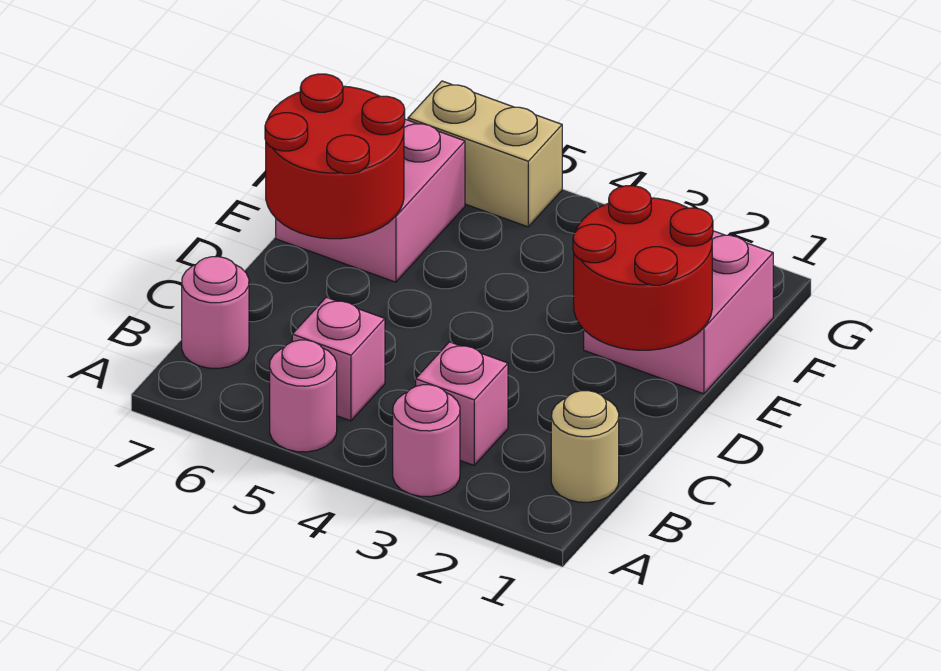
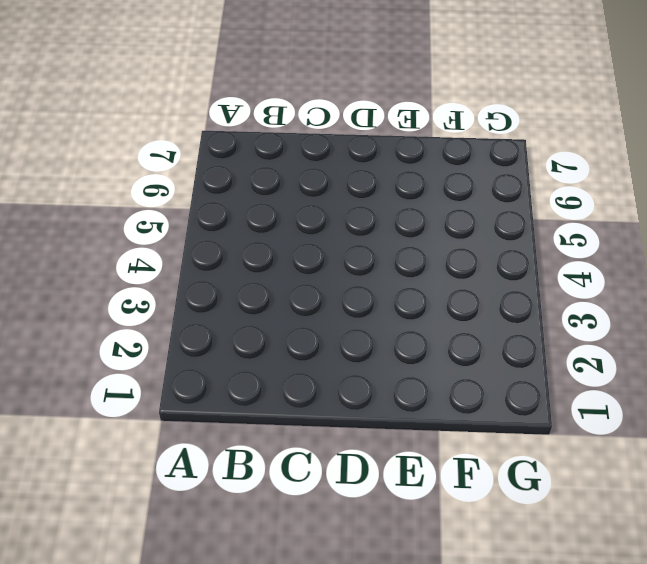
none -> pink 1x1 round brick [393,385,460,497]
none -> pink 1x1 round brick [270,340,337,452]

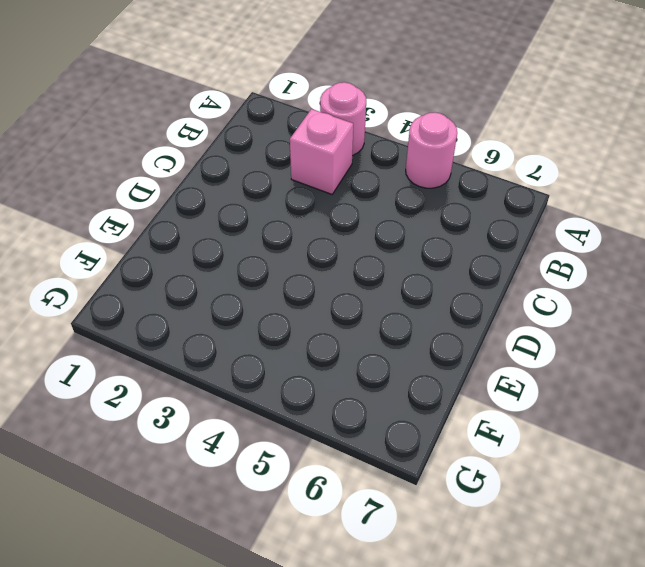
none -> tan 1x1 round brick [551,391,619,502]
none -> pink 1x1 brick [292,297,385,421]

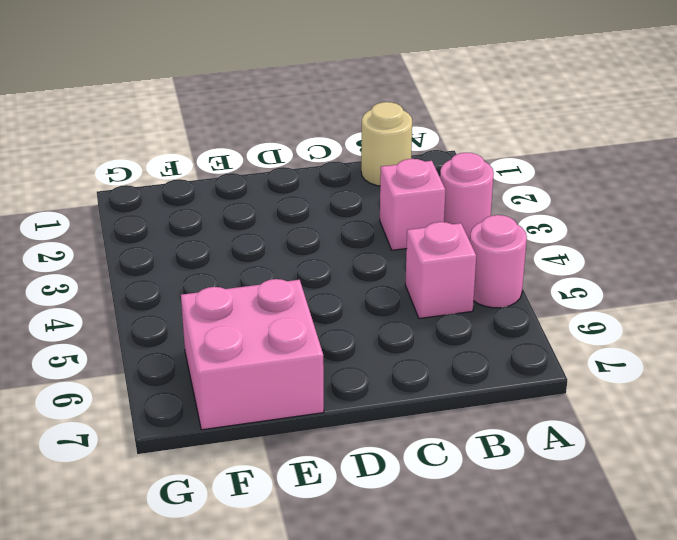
none -> pink 1x1 round brick [182,257,249,368]
none -> pink 2x2 brick [584,231,773,394]

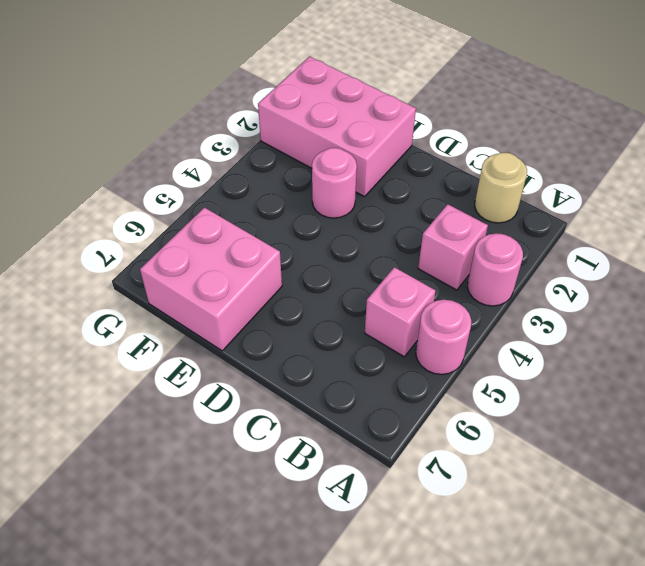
pink 2x3 brick [258,57,416,197] -> pink 2x2 brick [584,231,773,394]
pink 1x1 round brick [312,148,357,218] -> pink 1x1 round brick moved to [182,257,249,368]
none -> tan 1x2 brick [408,81,562,227]
none -> red 2x2 round brick [573,186,713,350]

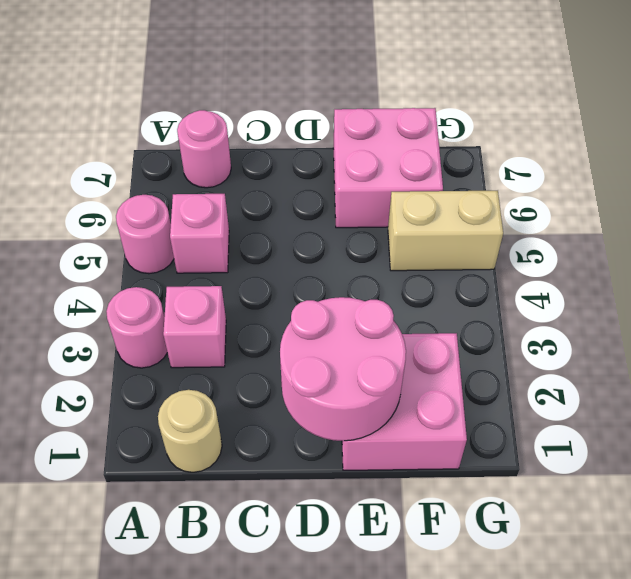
pink 2x2 round brick [280,297,406,441] -> red 2x2 round brick [573,186,713,350]
tan 1x2 brick [388,191,503,271] -> tan 1x2 brick turned to [408,81,562,227]
none -> red 2x2 round brick [265,74,405,239]

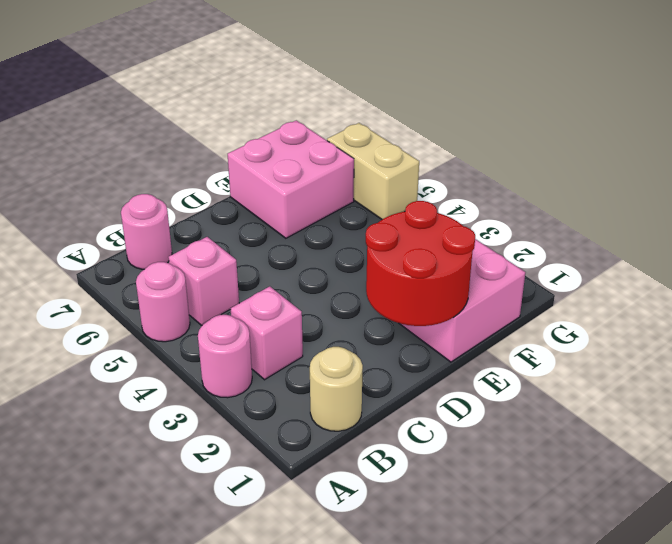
none -> red 2x2 round brick [265,74,405,239]

